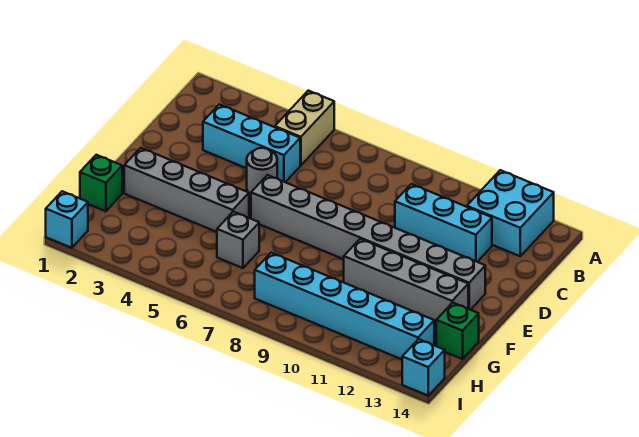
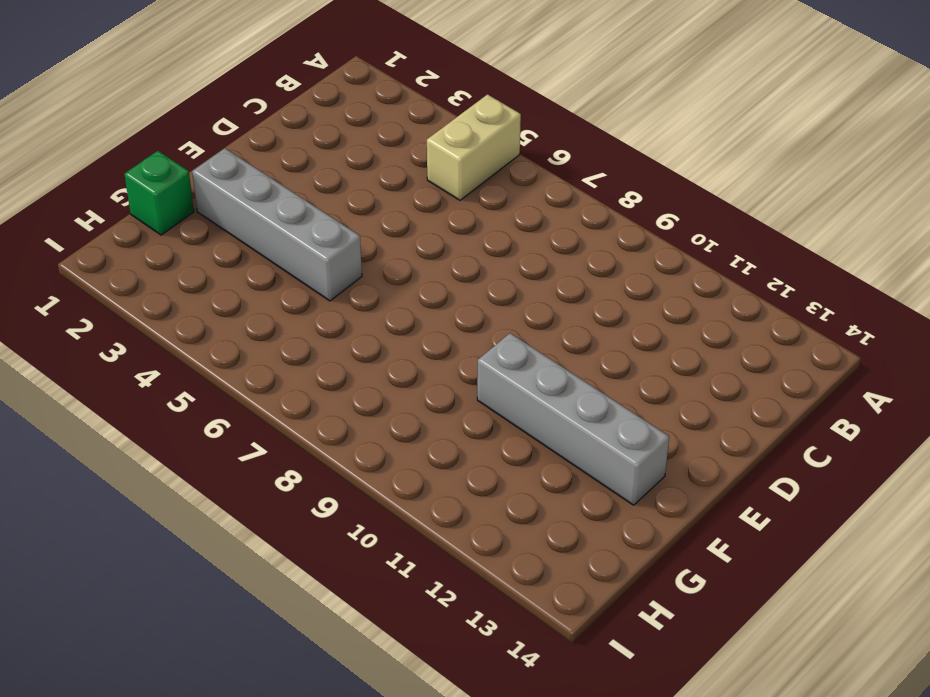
none -> cyan 2x2 brick [467,170,554,256]
none -> cyan 1x3 brick [203,104,300,182]
none -> cyan 1x3 brick [395,184,492,262]

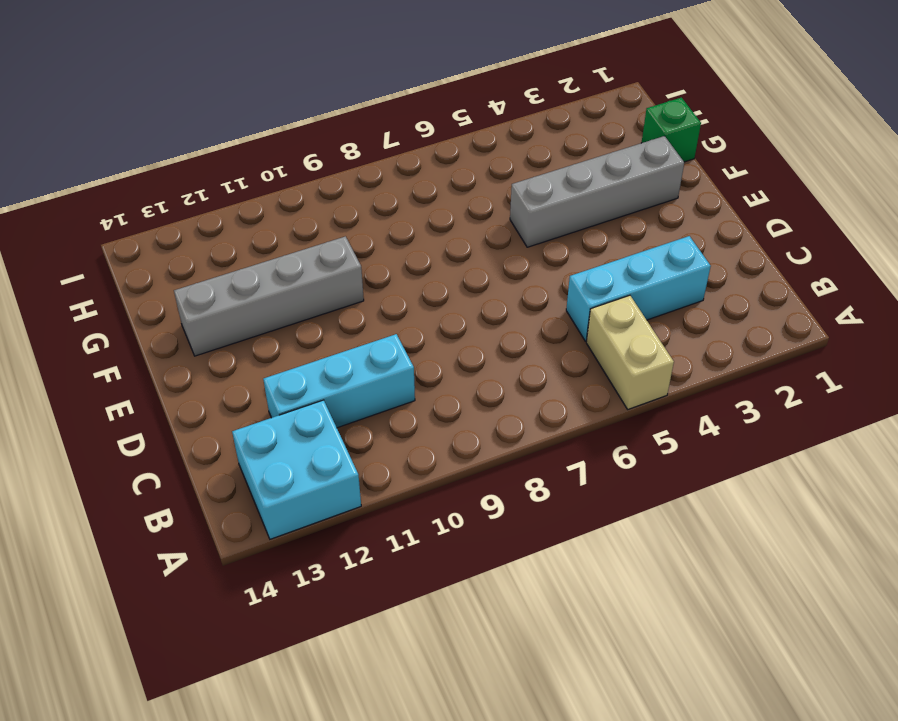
none -> grey 1x1 round brick [247,148,277,195]
none -> grey 1x8 brick [251,175,485,310]
none -> grey 1x1 brick [217,212,259,268]

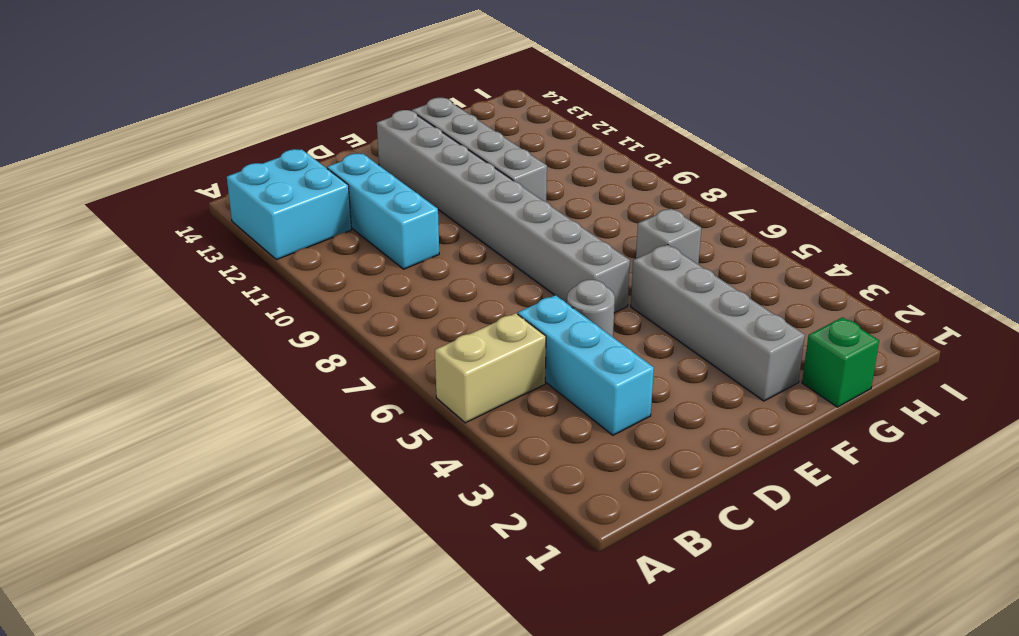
none -> green 1x1 brick [436,303,479,359]
none -> cyan 1x6 brick [255,253,434,359]
none -> cyan 1x1 brick [46,191,88,248]

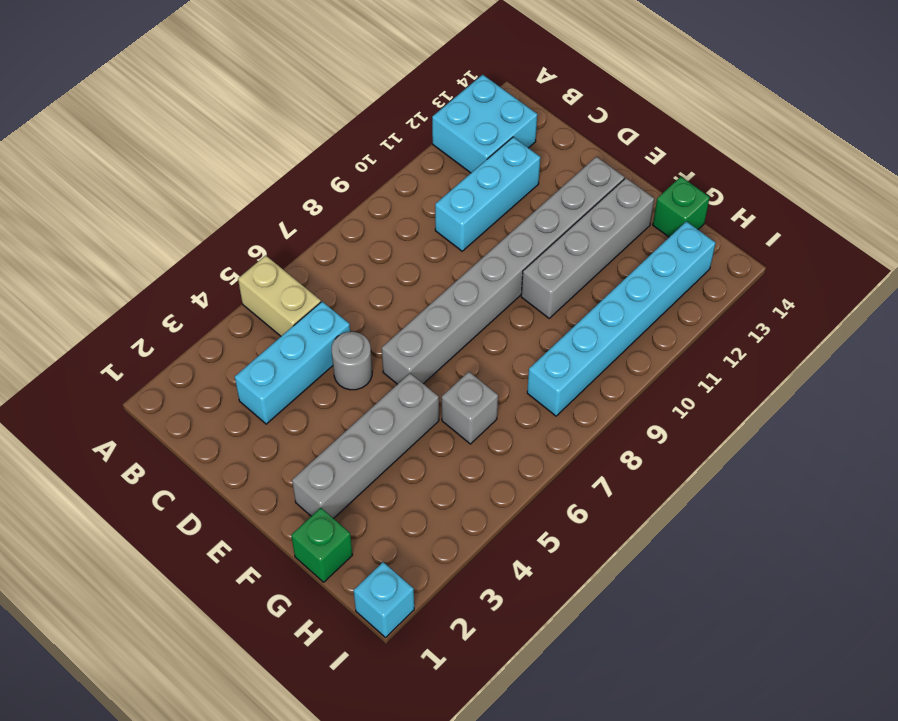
none -> cyan 1x1 brick [402,339,445,395]

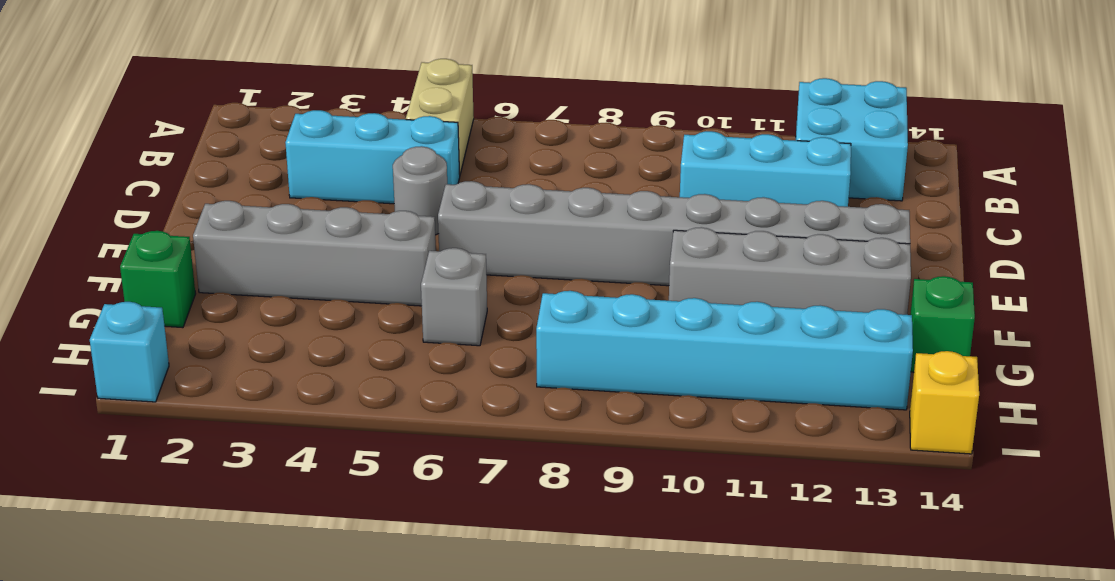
yellow 1x1 brick [910,351,979,454] -> cyan 1x1 brick [402,339,445,395]

